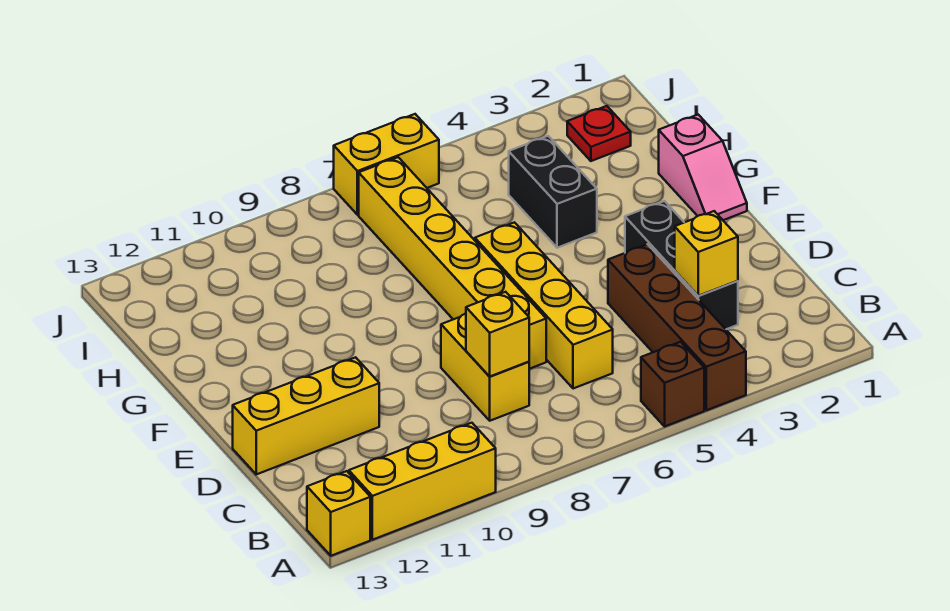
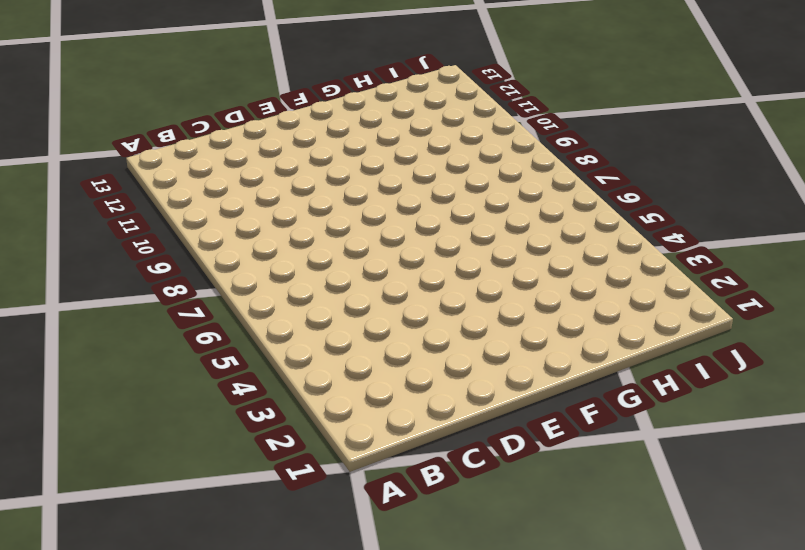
none -> brown 1x4 brick [608,244,746,410]
none -> brown 1x1 brick [641,342,704,426]
none -> yellow 1x3 brick [349,423,496,540]

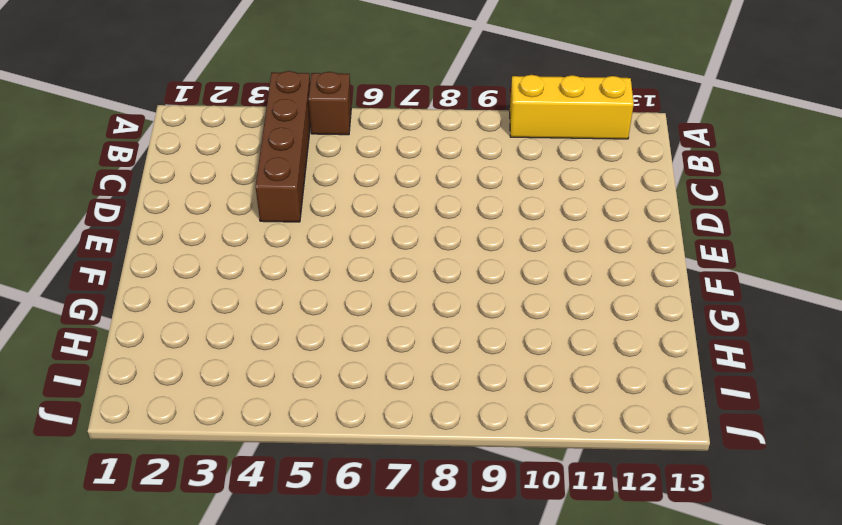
none -> yellow 1x1 brick [307,471,370,556]
none -> black 1x3 brick [625,201,738,329]
none -> yellow 1x4 brick [475,222,613,389]

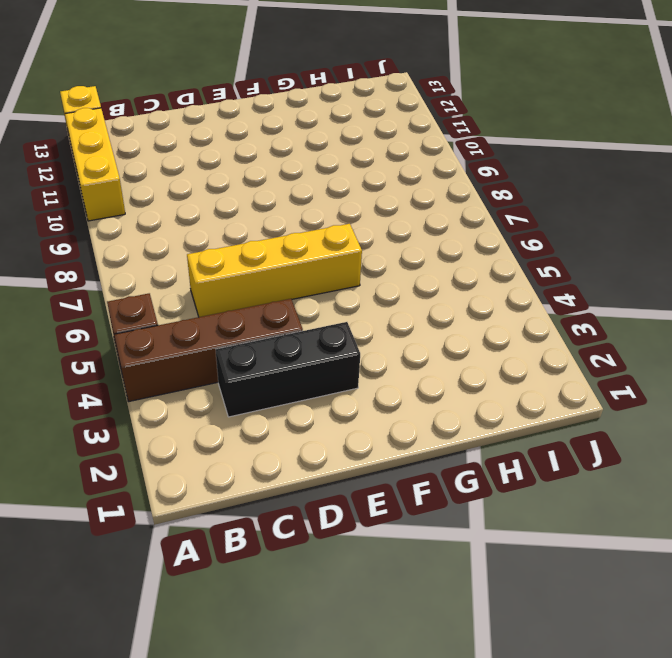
none -> yellow 1x2 brick [441,313,529,421]
none -> yellow 1x6 brick [359,157,546,369]
none -> yellow 1x3 brick [233,357,379,474]

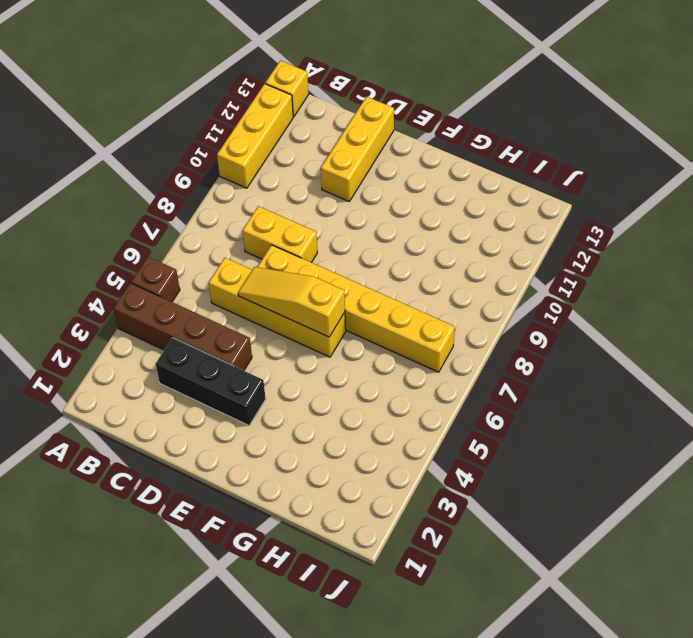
yellow 1x3 slope [238,267,345,337] -> none
none -> pink 1x2 slope [659,115,747,220]
none -> black 1x2 brick [509,136,597,248]
none -> red 1x1 plate [567,106,631,161]

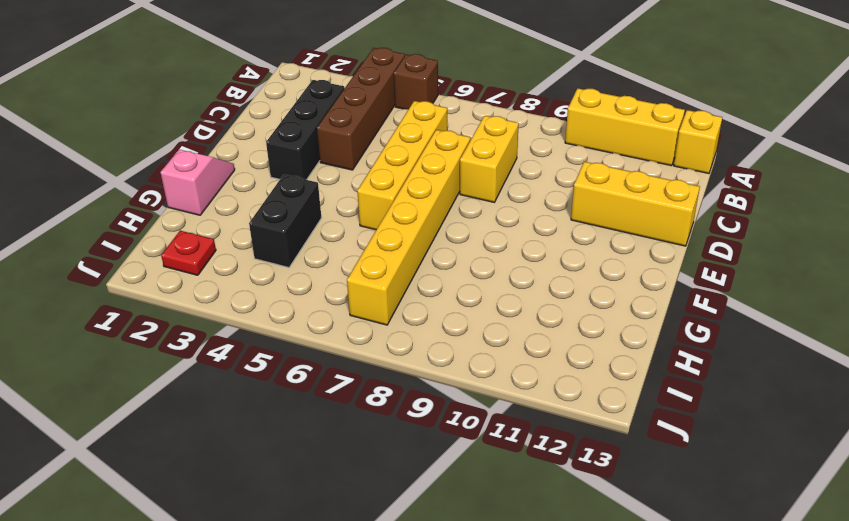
none -> yellow 1x2 brick [334,114,439,215]
none -> yellow 1x1 brick [675,211,738,296]
none -> yellow 1x1 brick [466,292,529,377]

